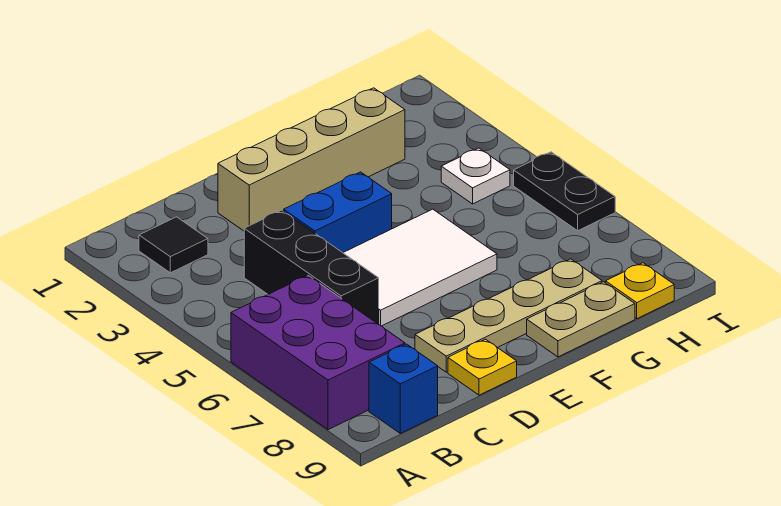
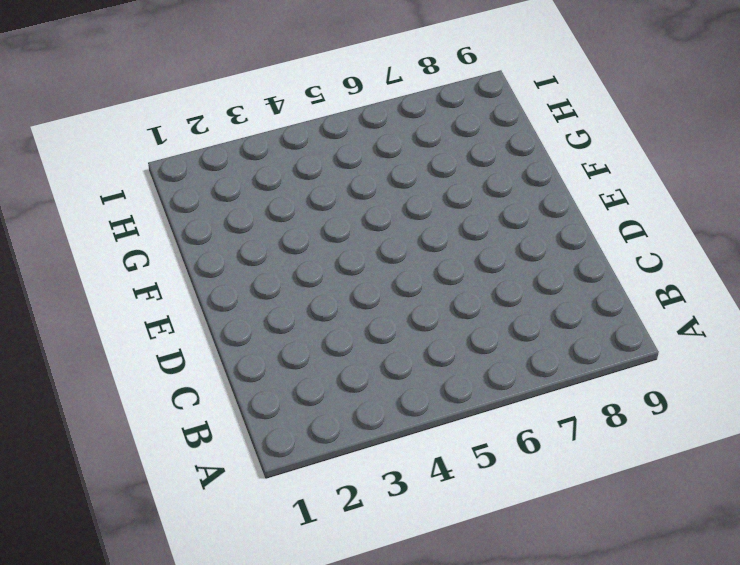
none -> purple 2x3 brick [231,275,405,430]
none -> black 1x1 tile [139,217,208,273]
none -> blue 1x1 brick [369,344,438,433]

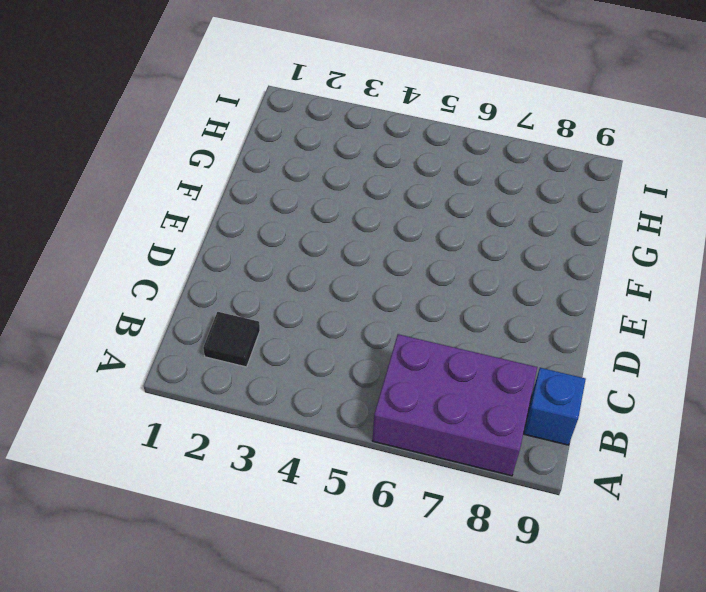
none -> black 1x3 brick [244,210,379,324]
none -> tan 1x4 brick [218,88,405,231]
none -> blue 1x2 brick [284,172,392,253]

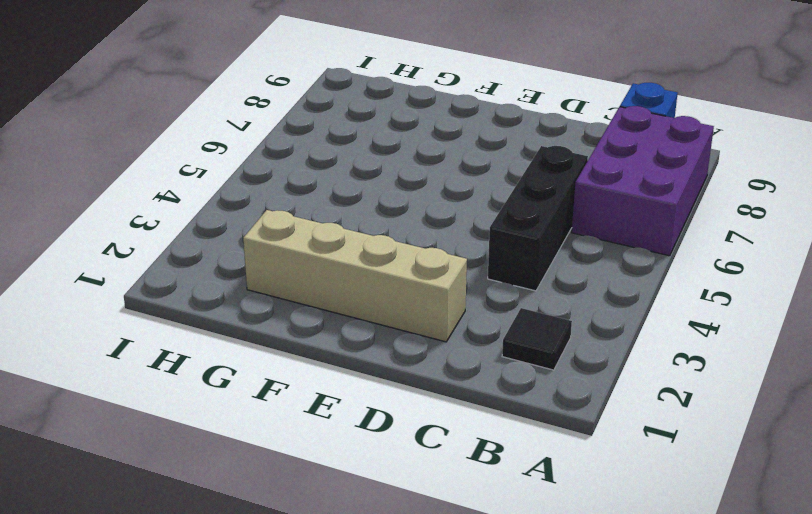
none -> blue 1x2 brick [284,172,392,253]
none -> white 2x3 tile [343,209,497,326]
none -> tan 1x4 plate [415,259,602,372]

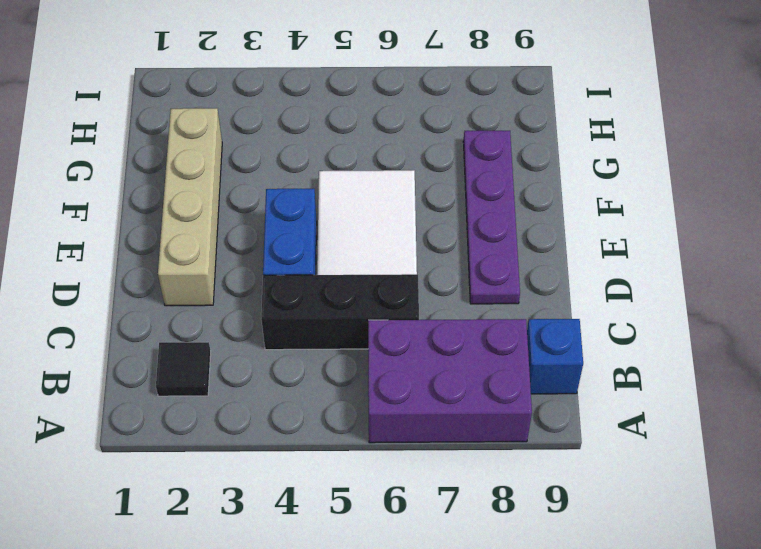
purple 1x4 plate [463,131,520,304] -> tan 1x4 plate [415,259,602,372]
none -> yellow 1x1 plate [448,339,517,395]
none -> tan 1x2 plate [527,282,635,357]
none -> white 1x1 plate [441,148,510,204]

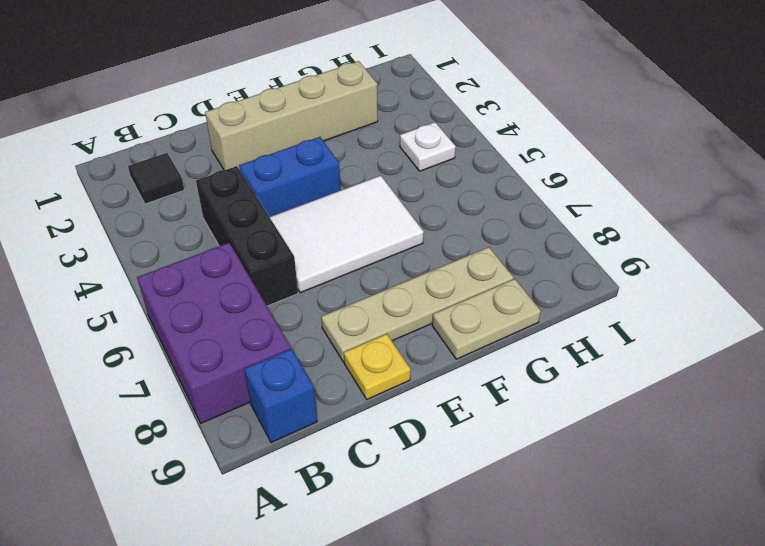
none -> yellow 1x1 plate [606,263,674,319]
none -> black 1x2 plate [514,152,615,231]

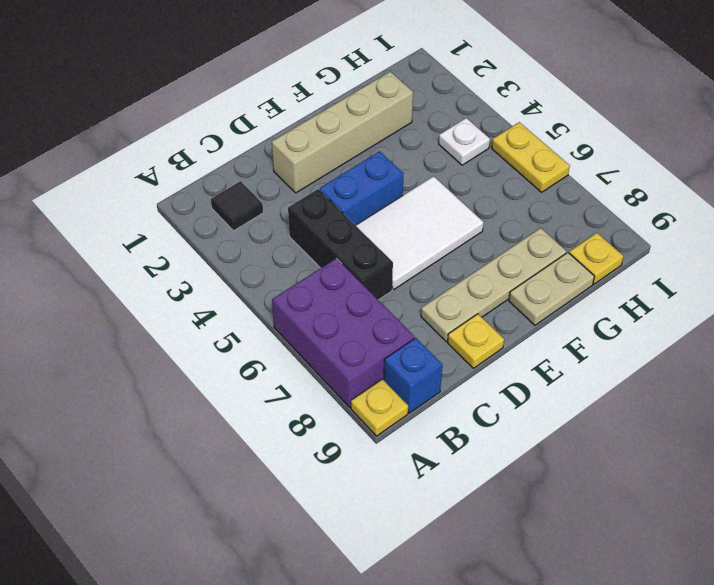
yellow 1x1 plate [351,379,408,436] -> none
yellow 1x2 plate [492,122,570,192] -> black 1x2 plate [514,152,615,231]

